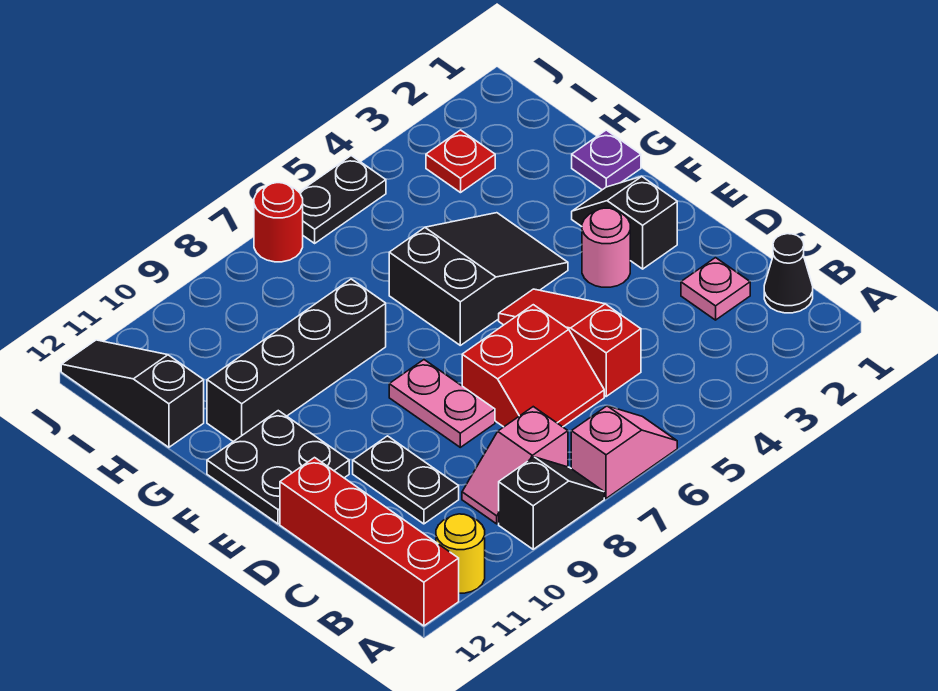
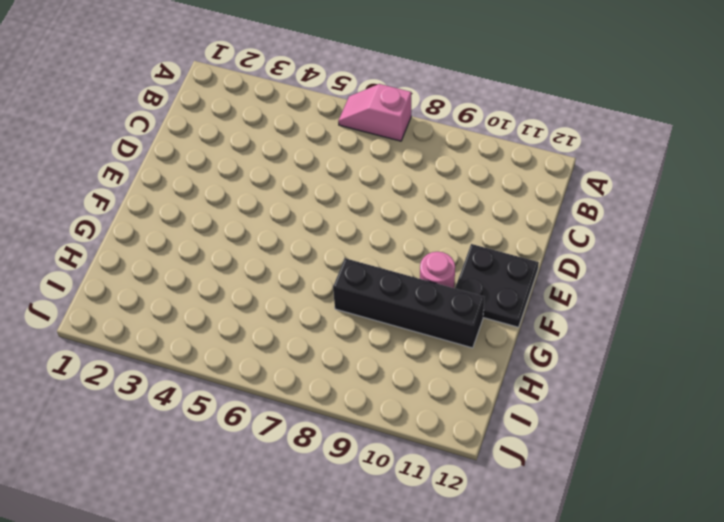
pink 1x1 round brick [420,252,455,288] -> pink 1x1 round brick moved to [582,208,630,287]
none -> black 1x2 slope [499,457,604,549]
none -> yellow 1x1 round brick [436,514,485,593]
none -> red 1x4 brick [280,458,459,626]

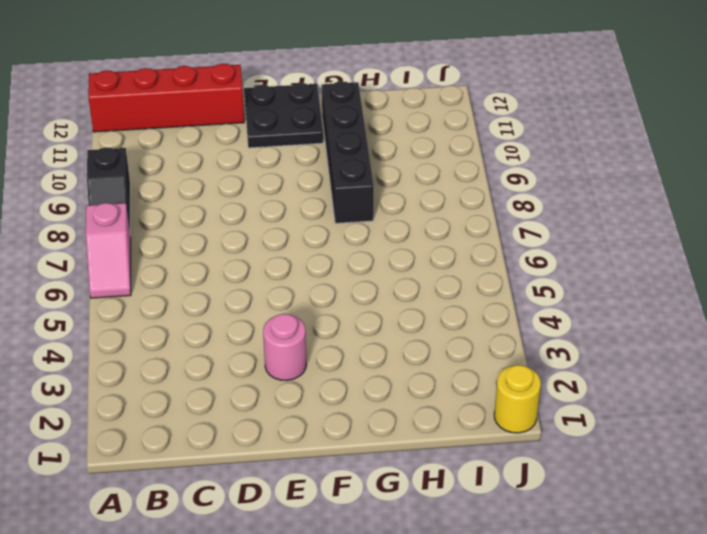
yellow 1x1 round brick [494,365,541,433] -> yellow 1x1 round brick moved to [436,514,485,593]
none -> black 1x1 cone [764,234,813,313]
none -> pink 1x2 slope [462,407,568,524]
none -> pink 1x1 plate [681,258,750,320]

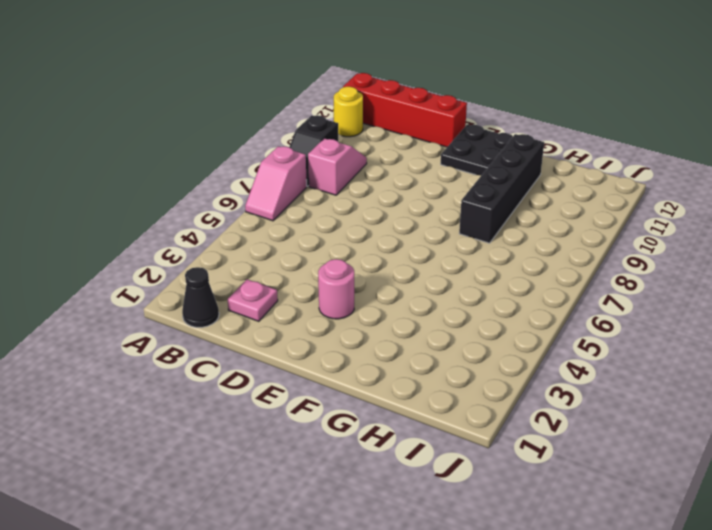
none -> red 1x3 slope [499,289,641,396]
none -> red 2x2 slope [462,305,604,427]
none -> black 1x2 plate [353,436,459,524]

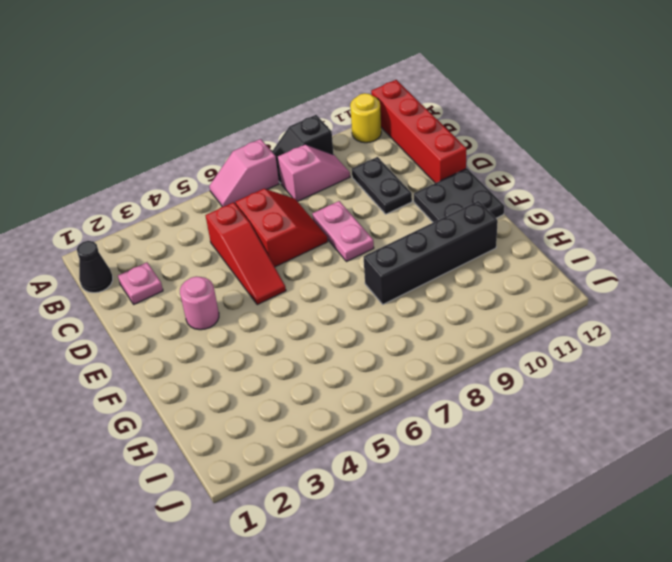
red 2x2 slope [235,189,328,267] -> red 2x2 slope turned to [462,305,604,427]
none -> black 1x2 slope [572,177,677,269]
none -> black 2x3 slope [389,213,568,345]
none -> purple 1x1 plate [572,130,641,190]

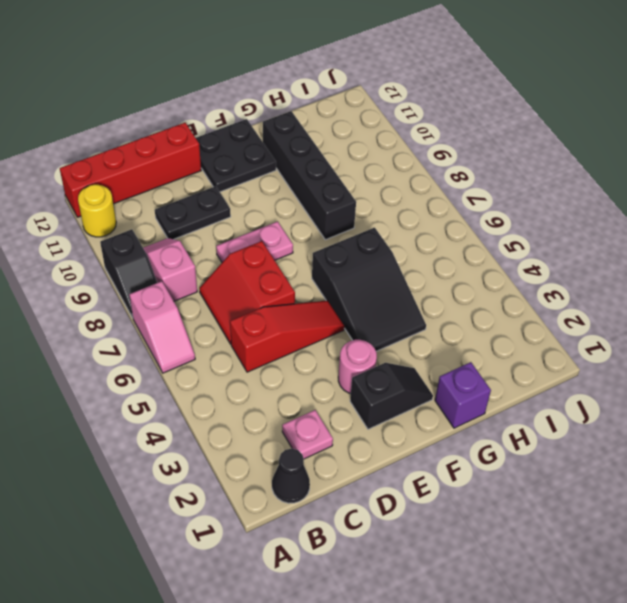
purple 1x1 brick [435,362,491,428] -> purple 1x1 plate [572,130,641,190]
none -> black 1x3 slope [61,340,204,447]
none -> red 1x1 plate [426,130,495,193]
none -> black 1x2 plate [299,156,386,243]

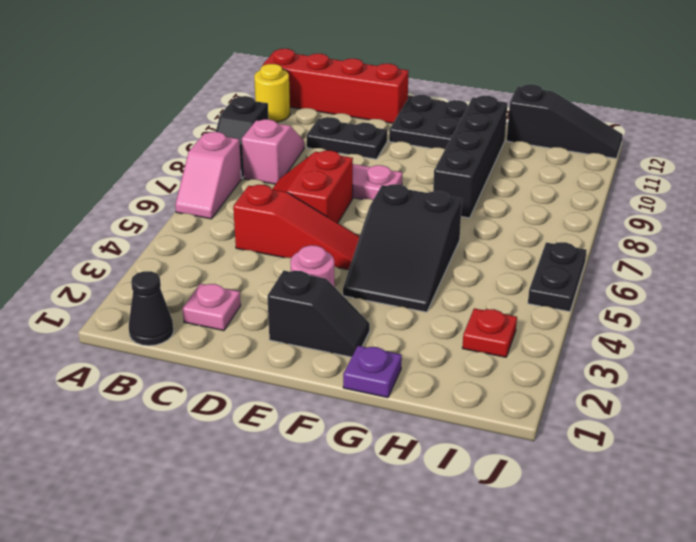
none -> red 1x1 round brick [254,183,303,262]

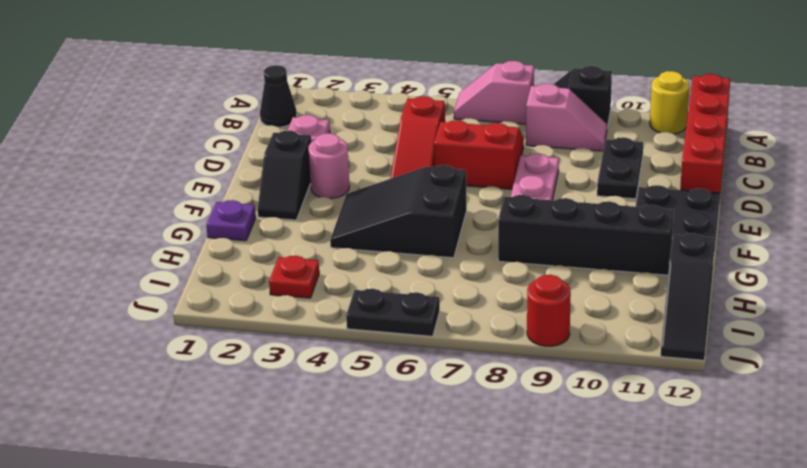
red 1x1 round brick [527,275,571,346] -> red 1x1 round brick moved to [254,183,303,262]

